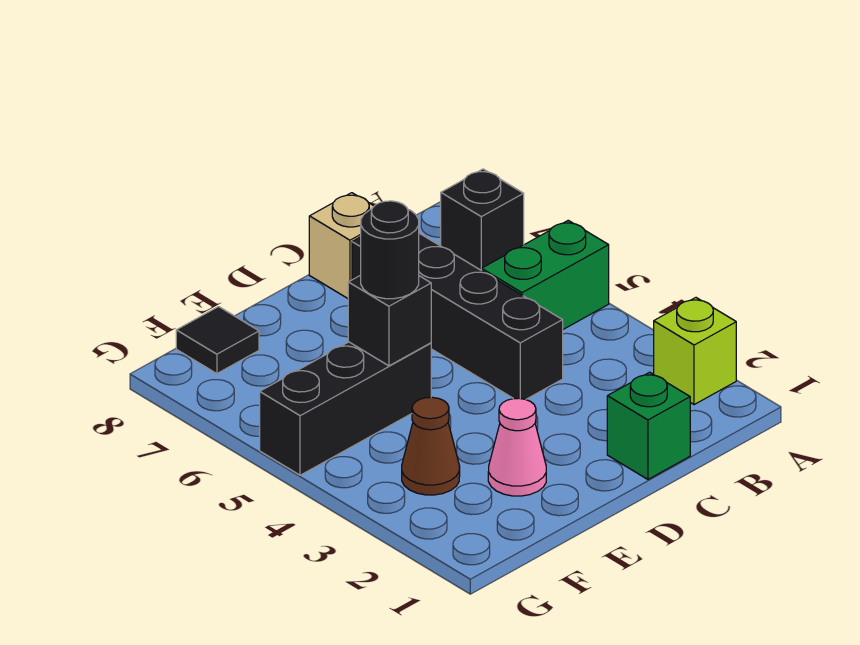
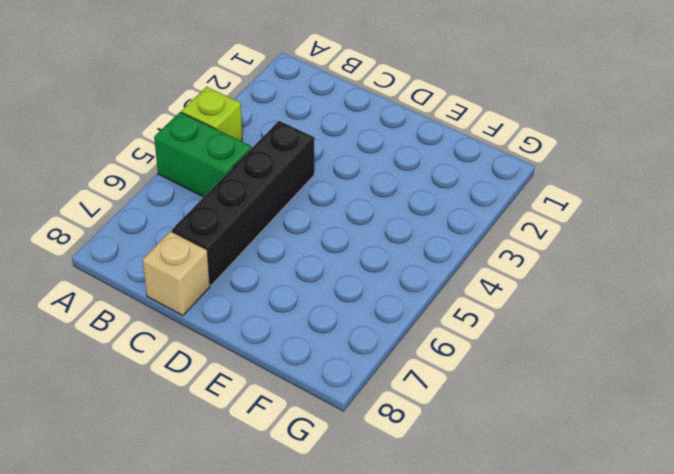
lime 1x1 brick [181,87,242,141] -> lime 1x1 brick moved to [654,298,736,405]
none -> black 1x1 brick [441,169,524,270]
none -> green 1x1 brick [607,372,690,479]
none -> pink 1x1 cone [488,398,546,496]

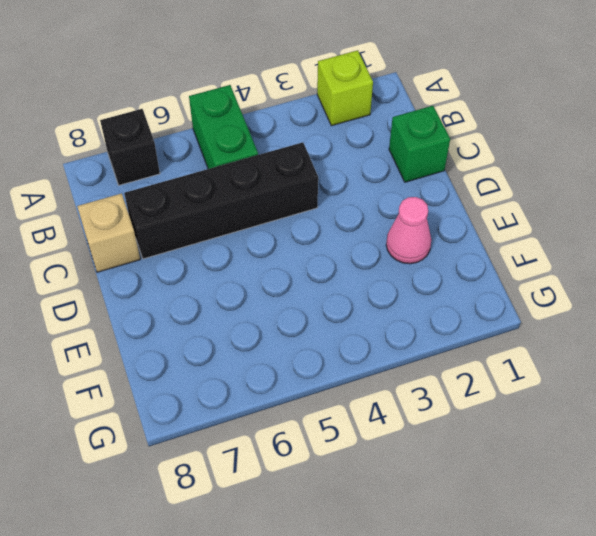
none -> black 1x3 brick [260,342,431,475]
none -> brown 1x1 cone [402,397,460,495]
none -> black 1x1 tile [176,307,259,374]

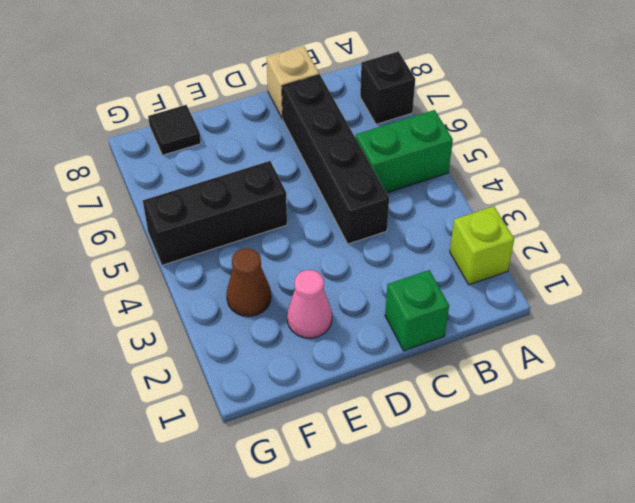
none -> black 1x1 brick [348,275,431,366]
none -> black 1x1 round brick [361,201,419,299]

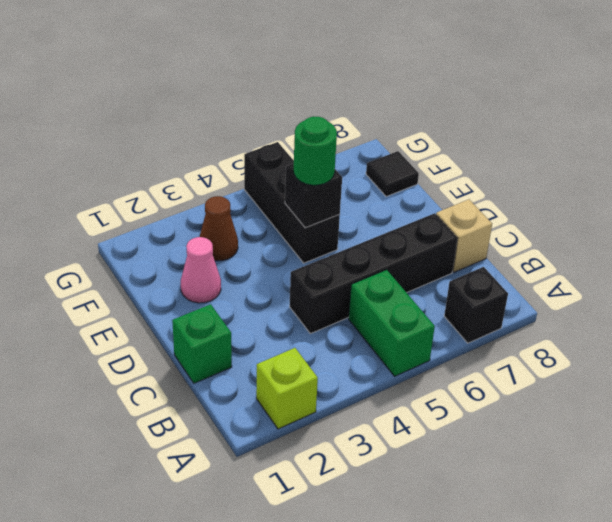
green 1x1 round brick [294,117,337,185] -> black 1x1 round brick [361,201,419,299]

